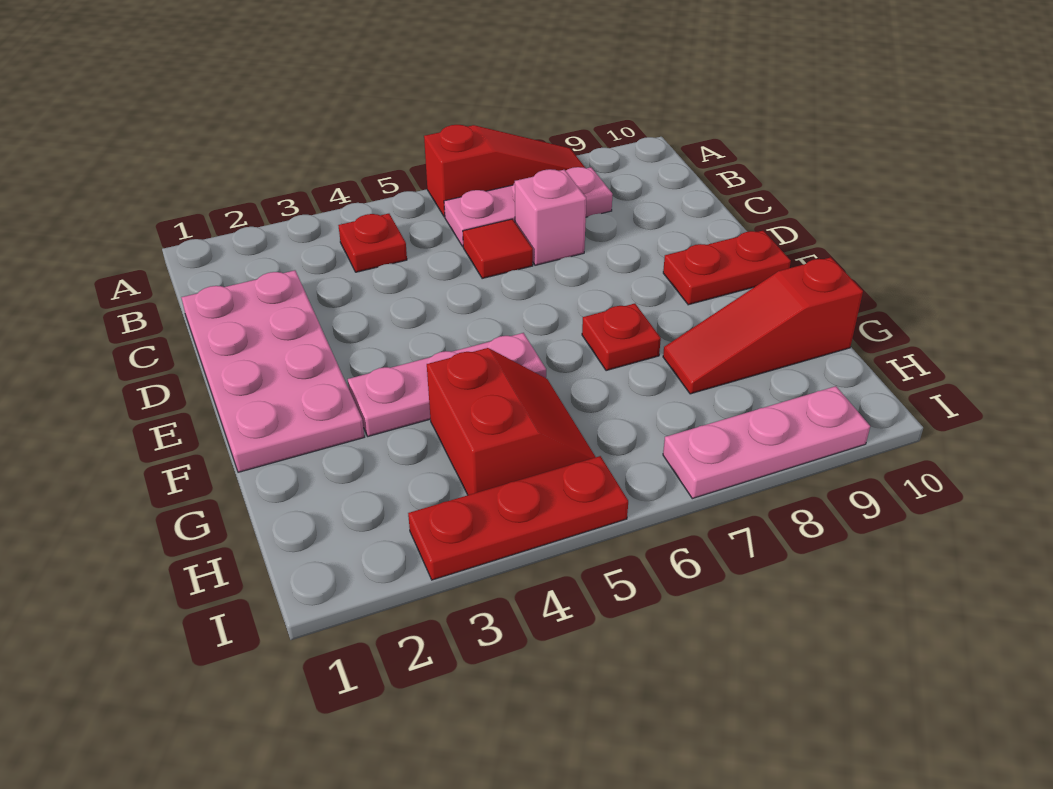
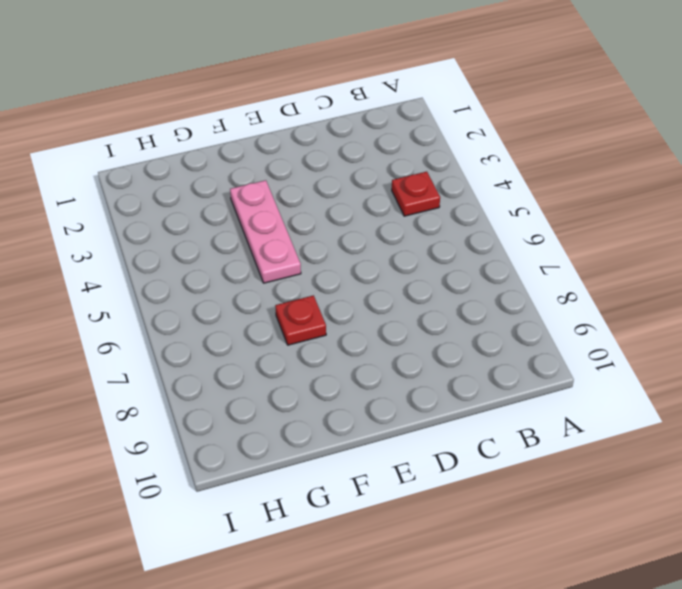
none -> red 1x3 slope [424,125,585,217]
none -> pink 1x3 plate [444,167,613,246]
none -> pink 2x4 plate [181,270,364,472]

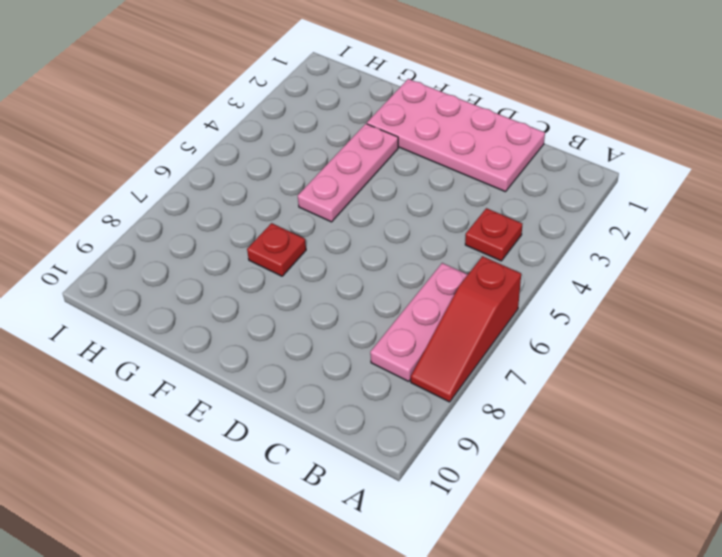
none -> red 1x1 tile [463,219,533,278]
none -> pink 1x1 brick [515,169,586,265]
none -> red 1x2 plate [663,231,791,305]

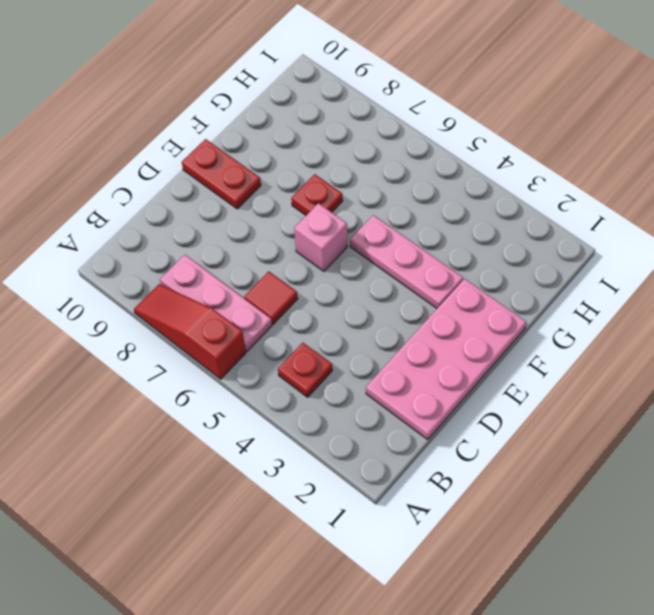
pink 1x1 brick [294,203,347,271] -> pink 1x1 brick moved to [515,169,586,265]
none -> red 2x2 slope [427,348,595,495]
none -> red 1x3 slope [663,257,863,394]
none -> red 1x3 plate [408,456,628,580]

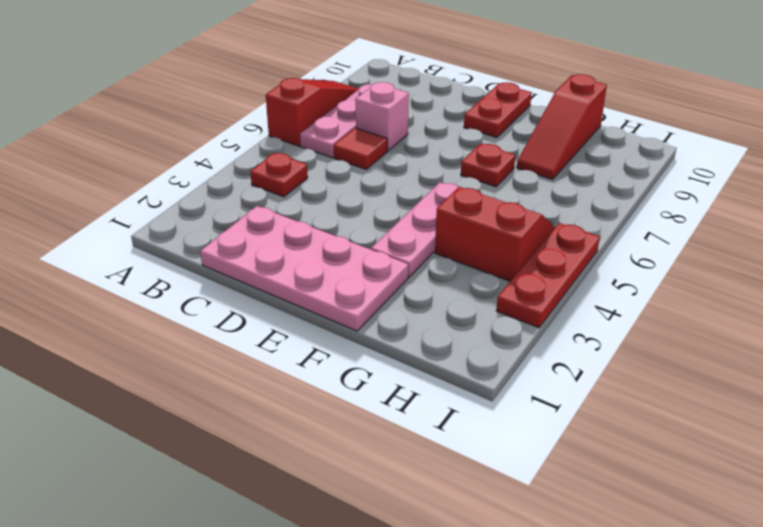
none -> pink 1x3 plate [663,386,870,499]

